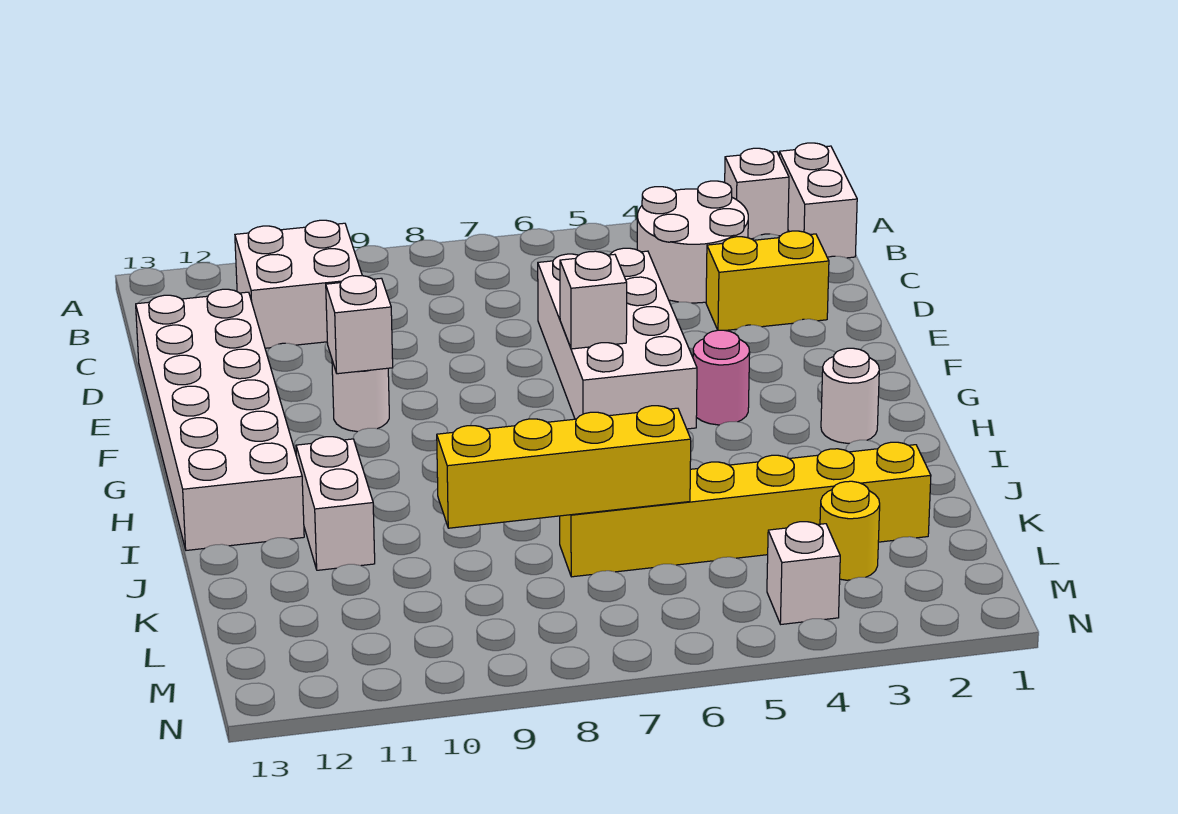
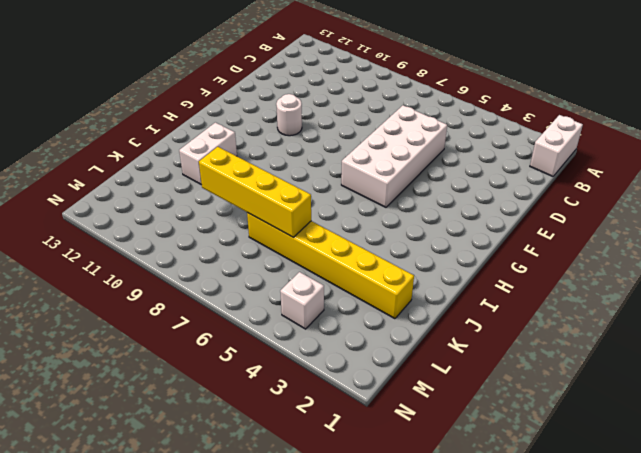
none -> white 1x1 brick [725,148,789,239]
none -> white 2x2 round brick [637,181,748,303]
none -> white 2x2 brick [235,220,362,348]

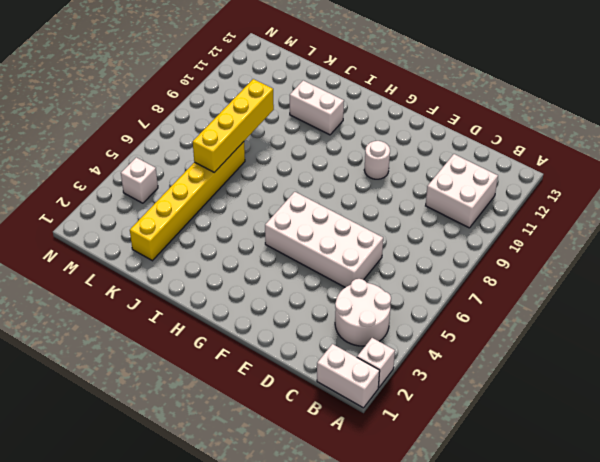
none -> yellow 1x2 brick [706,231,829,331]
none -> white 2x6 brick [136,289,304,550]
none -> pink 1x1 round brick [693,330,750,425]

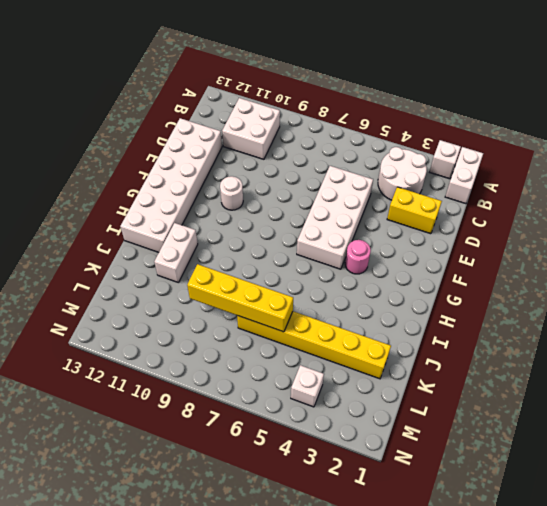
none -> white 1x1 round brick [821,348,879,443]
none -> yellow 1x1 round brick [820,481,880,580]
none -> white 1x1 brick [560,251,627,349]

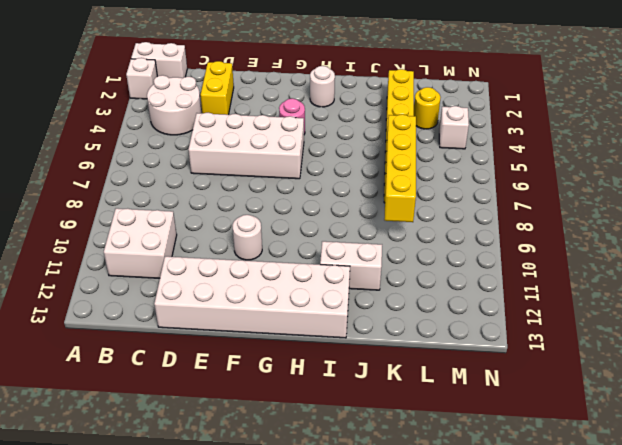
none -> white 1x1 brick [560,251,627,349]
none -> white 1x1 brick [326,276,393,374]

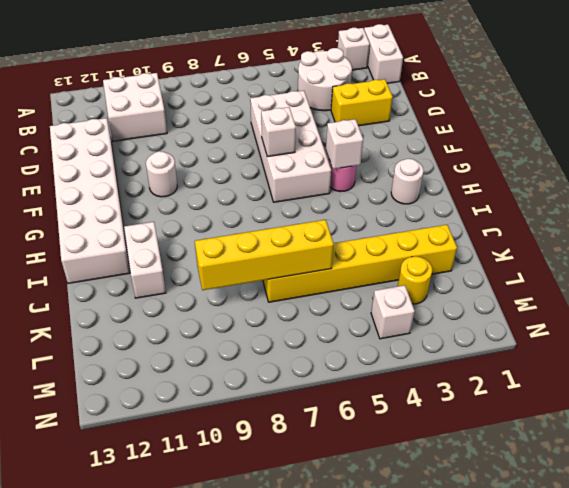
white 1x1 brick [326,119,363,169] -> white 1x1 brick moved to [326,276,393,374]

